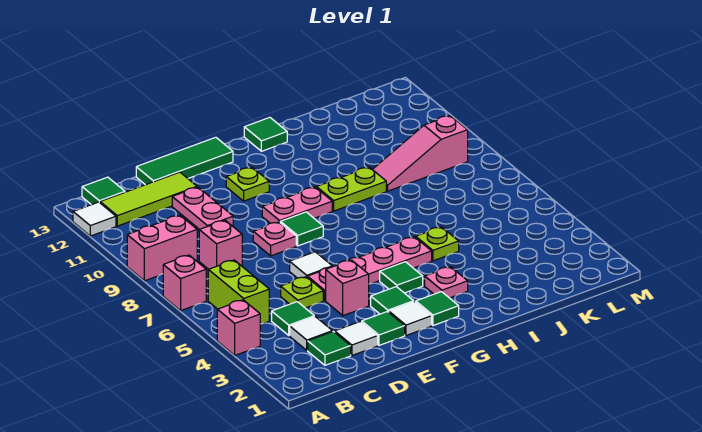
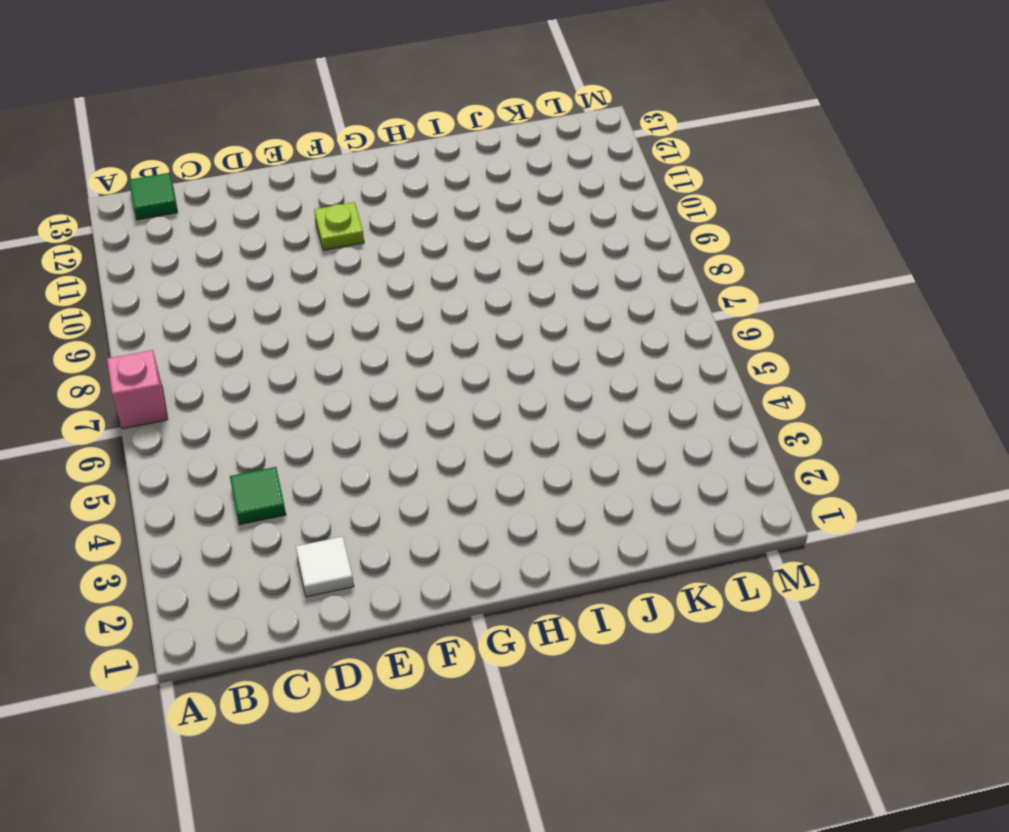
none -> pink 1x1 brick [217,300,260,355]
none -> pink 1x2 brick [127,215,197,281]
none -> white 1x1 tile [73,202,116,236]
none -> lime 1x2 brick [208,260,269,324]

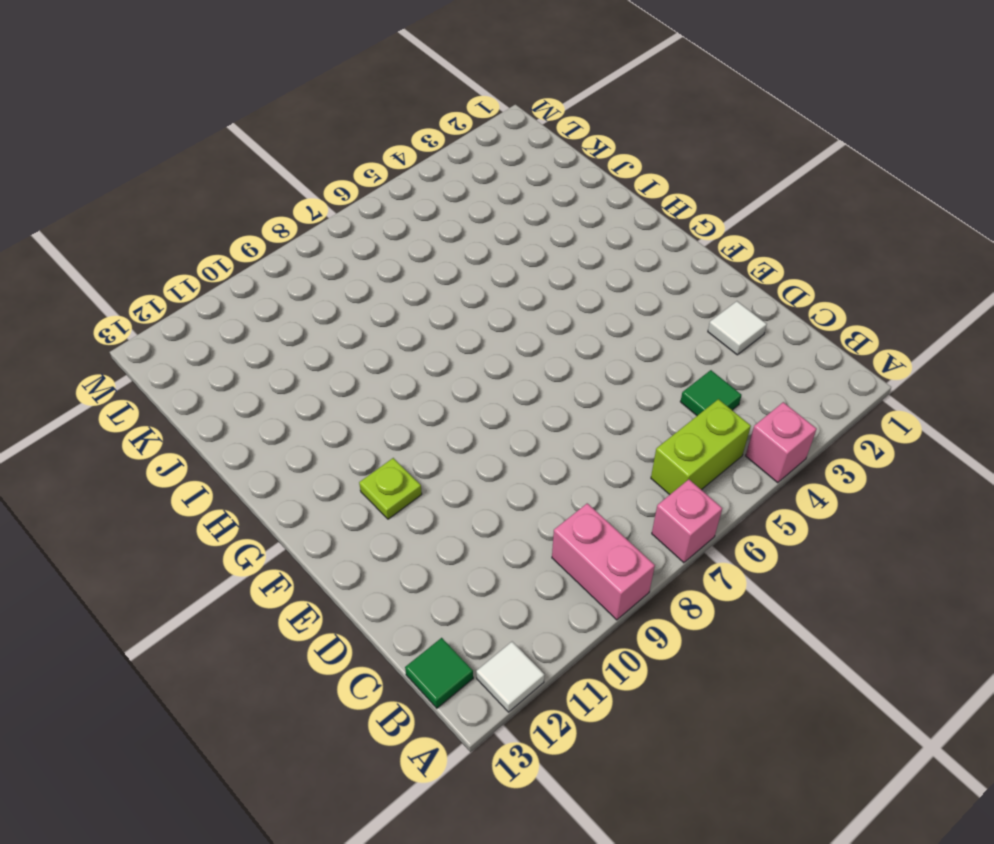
none -> lime 1x3 tile [100,172,197,226]
none -> green 1x1 tile [308,331,351,365]
none -> white 1x1 tile [290,317,333,350]
none -> pink 1x1 brick [199,220,242,269]

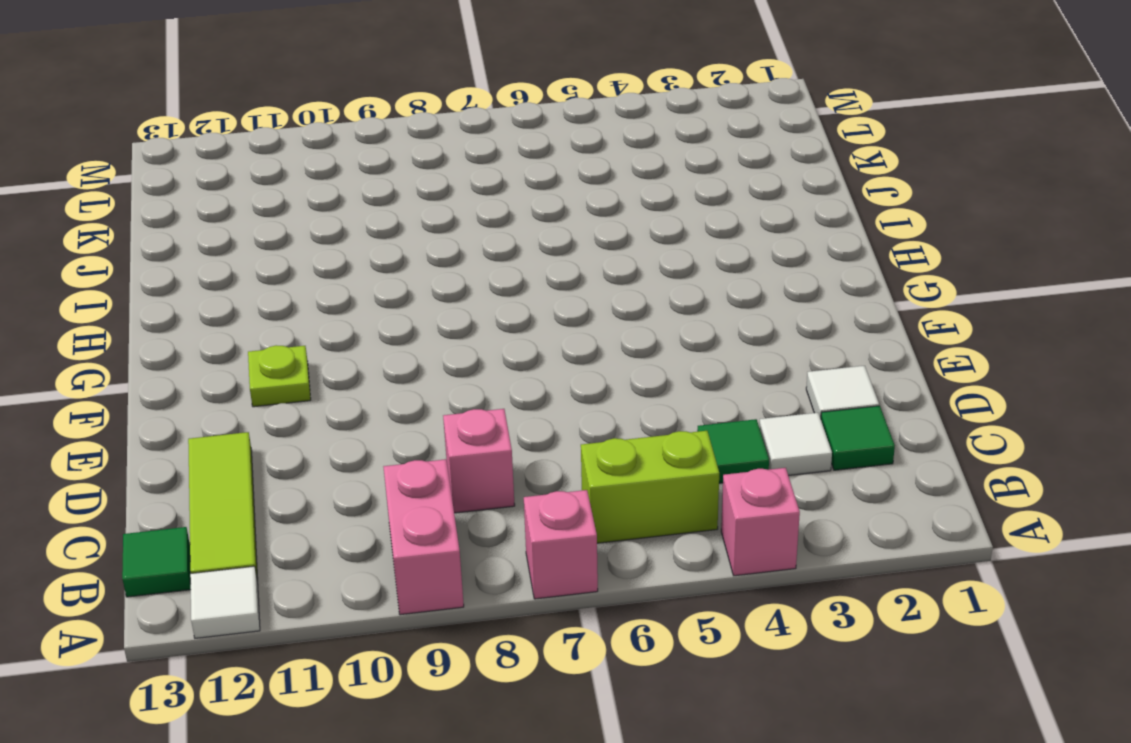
none -> lime 1x1 plate [281,277,323,308]
none -> pink 1x2 plate [172,187,233,230]
none -> green 1x3 tile [136,137,233,185]
none -> green 1x1 tile [362,312,405,345]

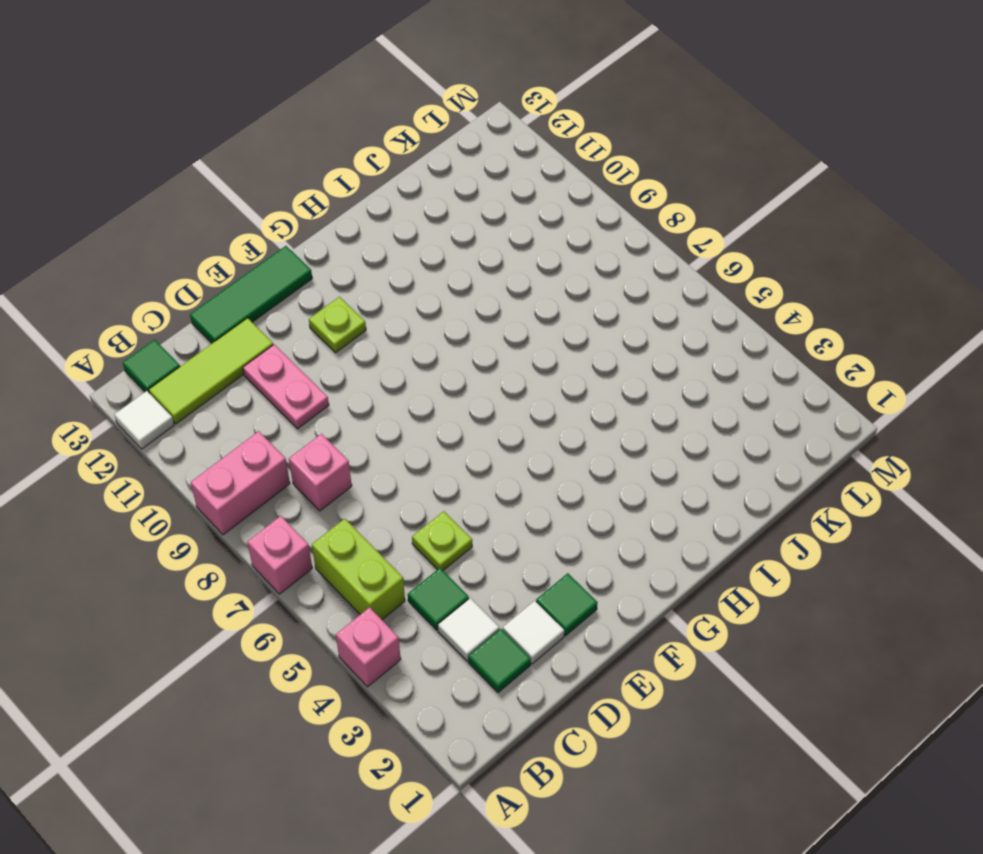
none -> pink 1x1 brick [326,260,369,316]
none -> pink 1x4 plate [308,237,432,301]
none -> white 1x1 tile [290,252,332,278]
none -> pink 1x1 plate [253,222,296,256]

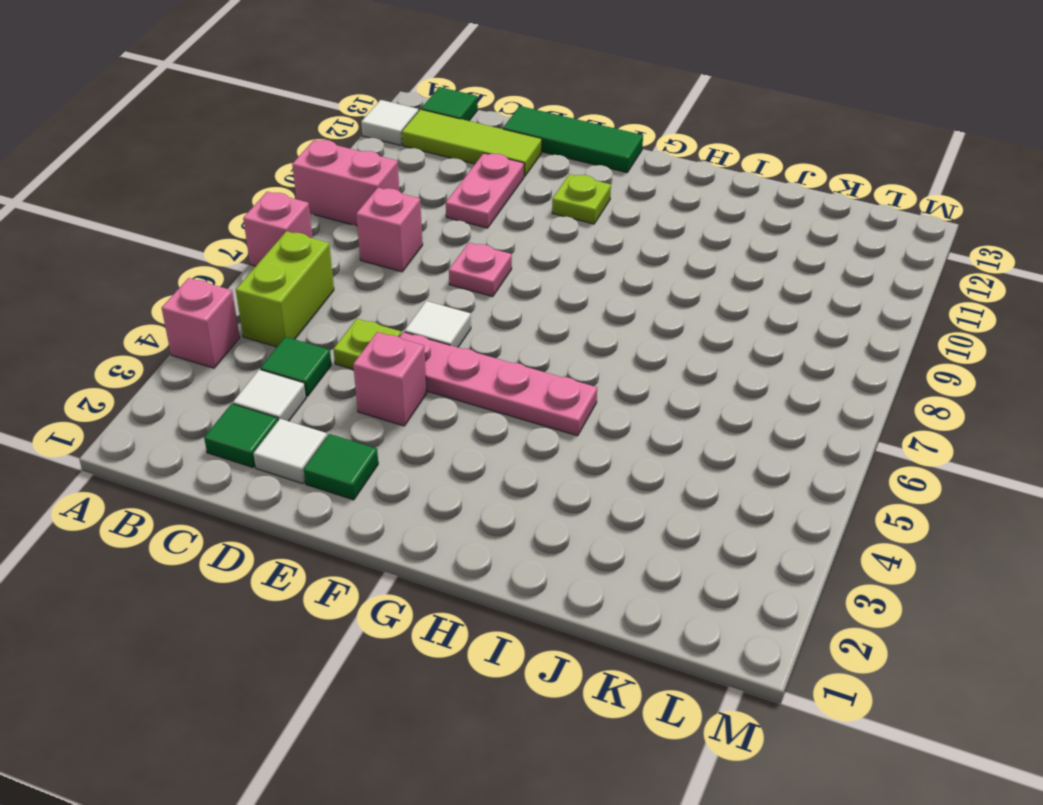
none -> white 1x1 tile [389,302,432,335]
none -> green 1x1 tile [371,287,414,314]
none -> green 1x1 tile [280,212,323,246]
none -> pink 1x2 plate [262,187,332,223]

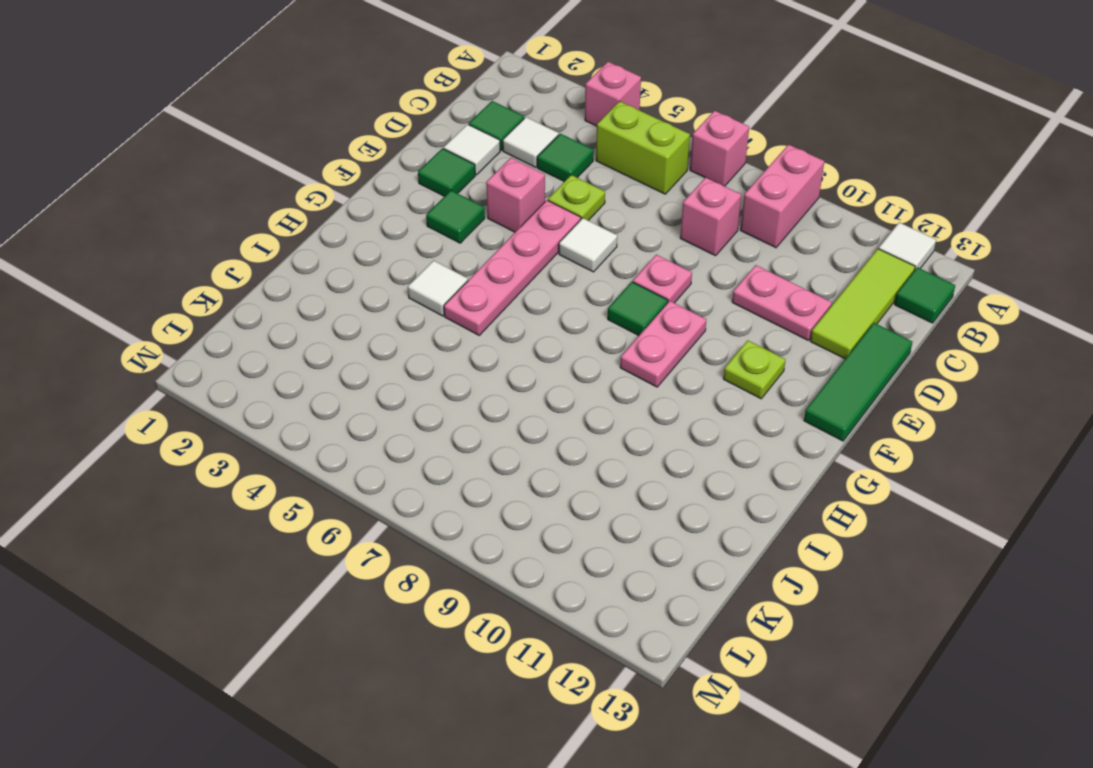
white 1x1 tile [408,260,468,316] -> white 1x1 tile moved to [389,302,432,335]
none -> green 1x1 tile [416,292,459,326]
none -> green 1x1 tile [380,262,423,293]
none -> pink 1x1 plate [425,267,468,298]
none -> lime 1x2 plate [316,167,386,211]

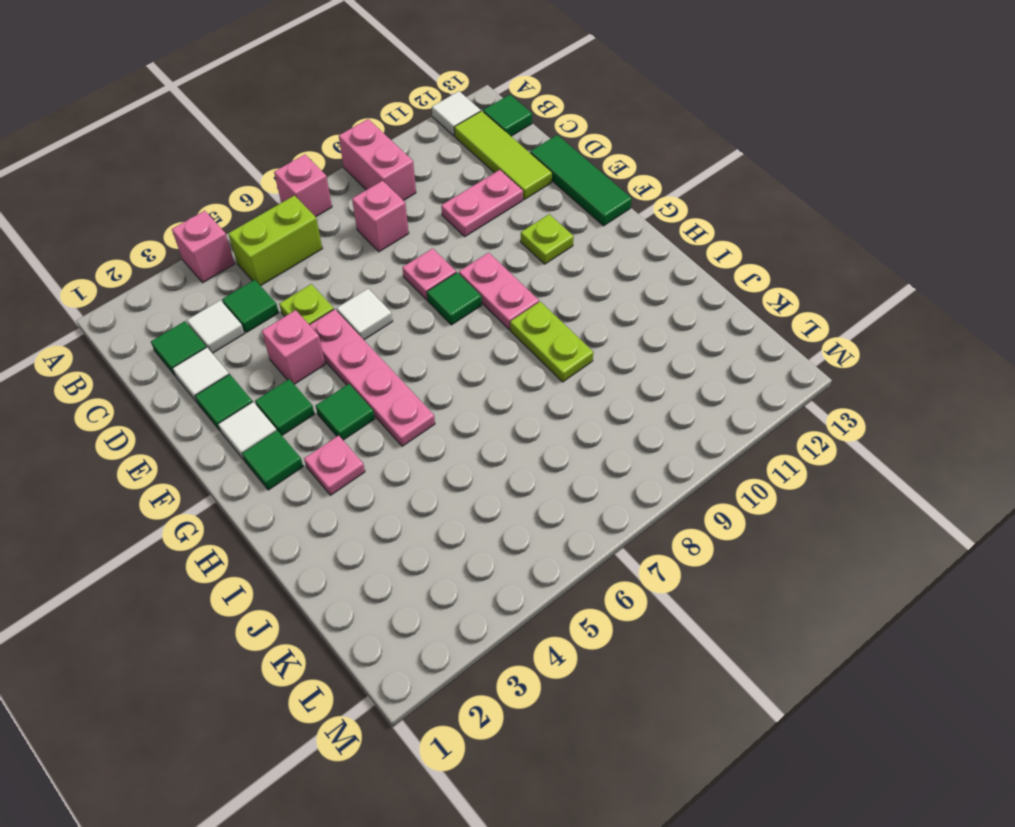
none -> green 1x1 tile [244,117,287,151]
none -> lime 1x1 plate [416,227,459,261]
none -> pink 1x3 slope [372,116,468,191]

